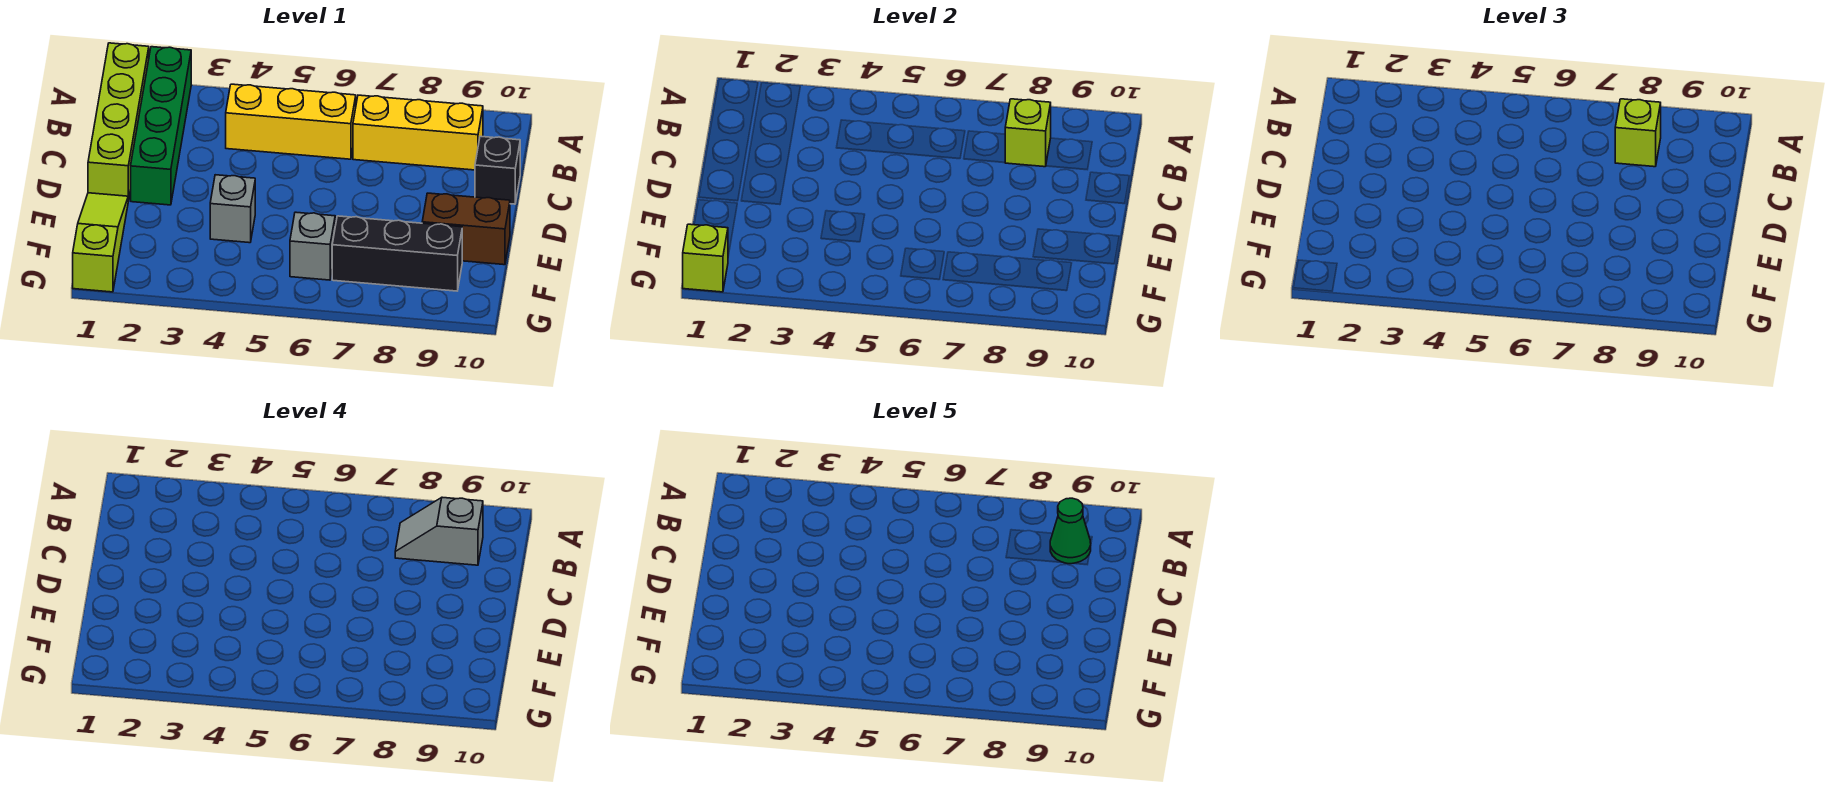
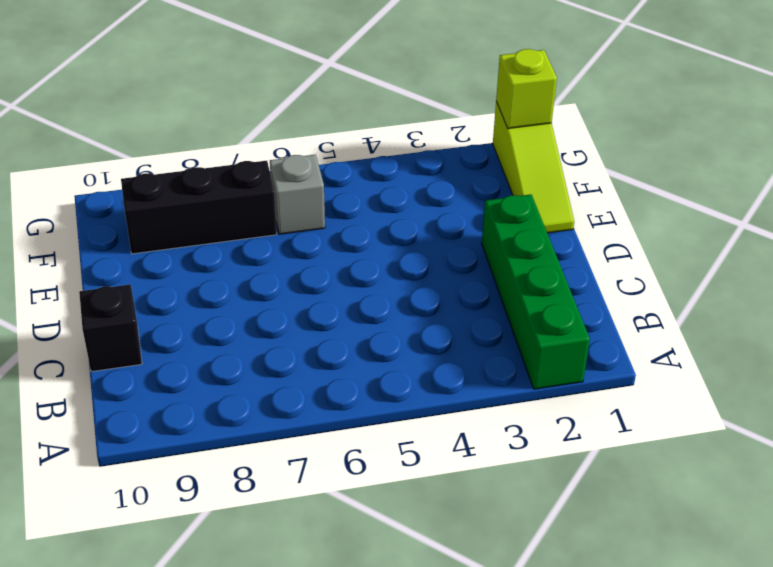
none -> lime 1x4 brick [88,43,149,201]
none -> yellow 1x3 brick [226,84,356,159]
none -> yellow 1x3 brick [353,95,483,170]

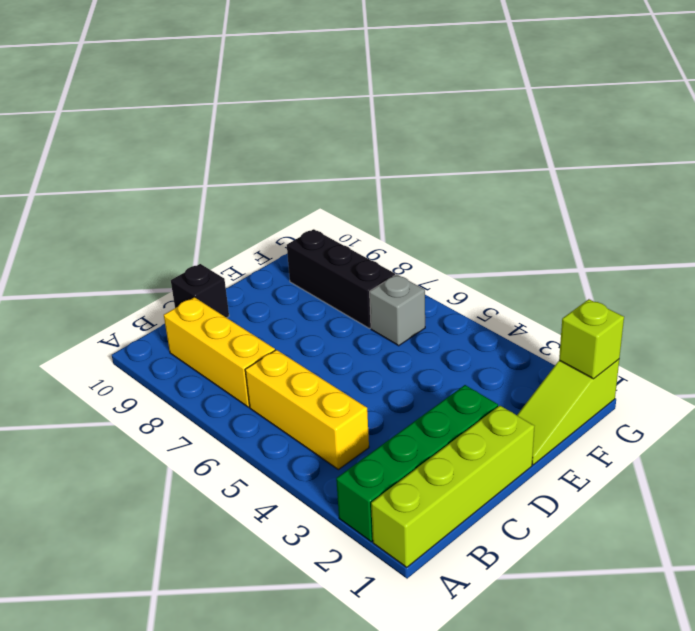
none -> grey 1x1 brick [210,175,255,243]
none -> brown 1x2 brick [422,193,510,265]
none -> lime 1x1 brick [1005,99,1051,167]

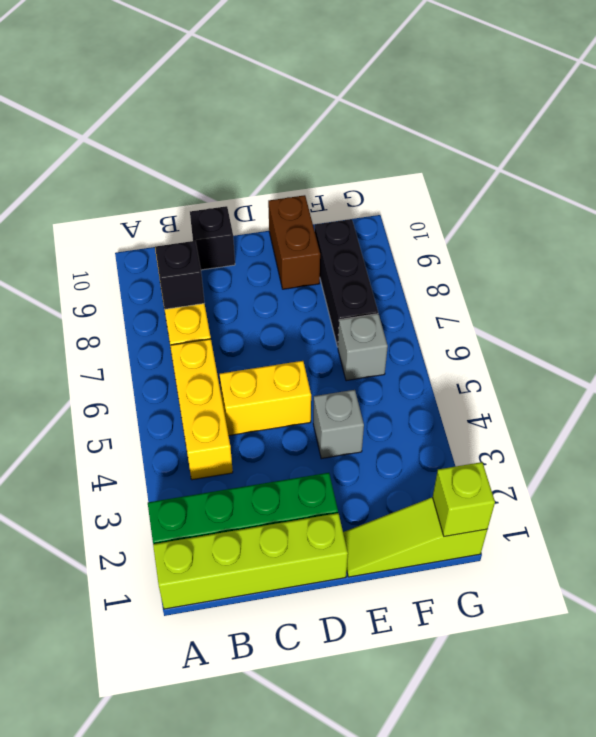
black 1x1 brick [155,241,204,309] -> lime 1x1 brick [1005,99,1051,167]
yellow 1x2 brick [220,361,311,435] -> none
none -> lime 1x1 brick [1615,99,1661,167]
none -> grey 1x2 slope [395,497,483,565]
none -> green 1x1 cone [1050,498,1091,564]

